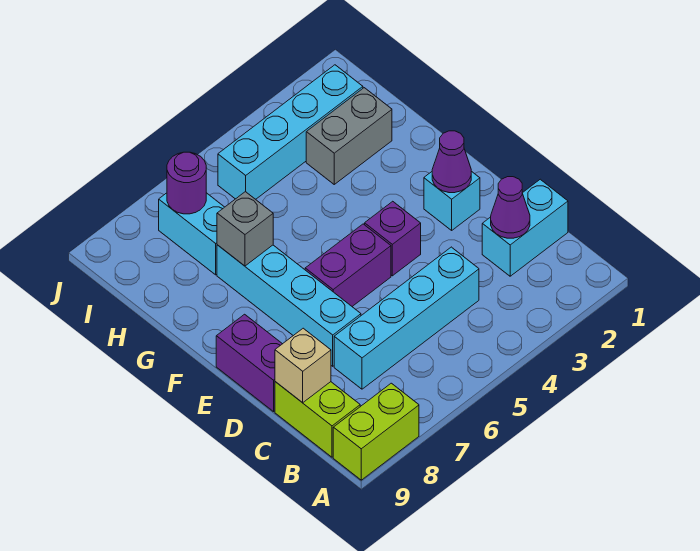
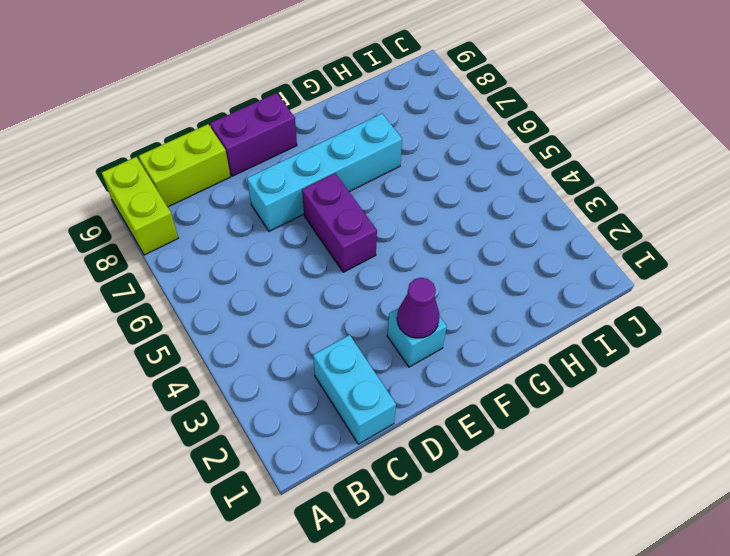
none -> cyan 1x4 brick [334,247,479,389]
none -> purple 1x1 brick [365,201,421,276]
none -> grey 1x2 brick [306,88,392,184]

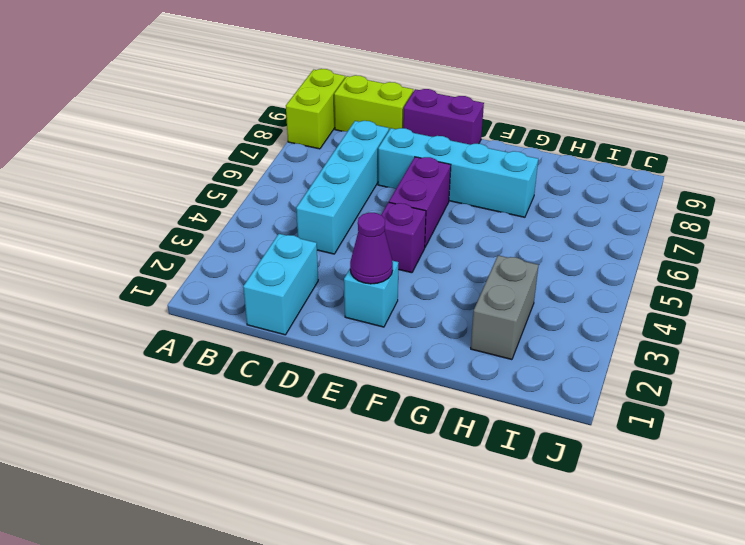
none -> cyan 1x2 brick [159,193,224,275]
none -> cyan 1x4 brick [218,65,363,199]
none -> purple 1x1 cone [491,177,530,238]

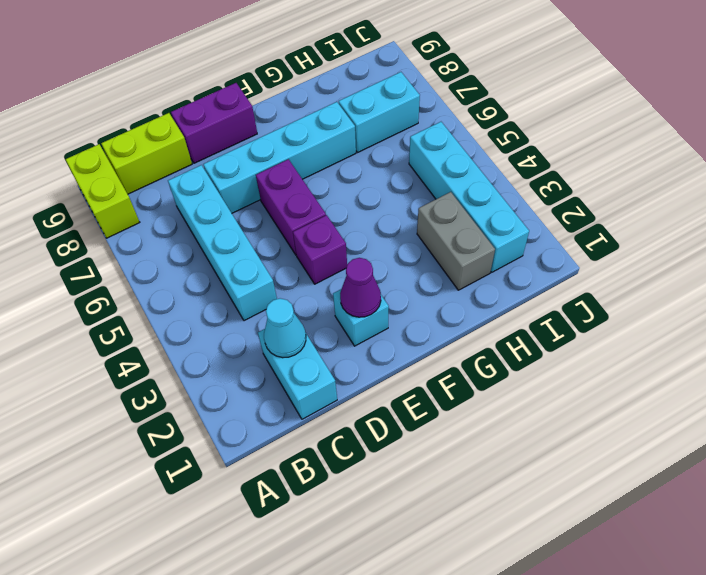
cyan 1x1 cone [264,298,306,358] -> purple 1x1 cone [491,177,530,238]
none -> tan 1x1 brick [275,328,331,403]
none -> grey 1x1 brick [217,192,273,266]
none -> purple 1x1 round brick [167,152,206,214]

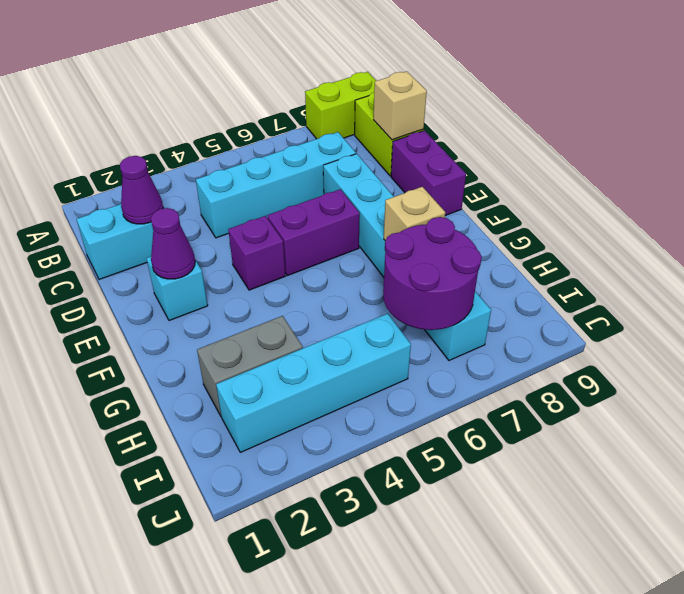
tan 1x1 brick [384,187,445,241] -> grey 1x1 brick [217,192,273,266]
purple 2x2 round brick [383,217,482,330] -> purple 1x1 round brick [167,152,206,214]

